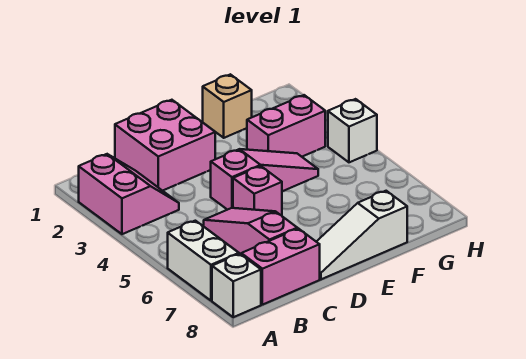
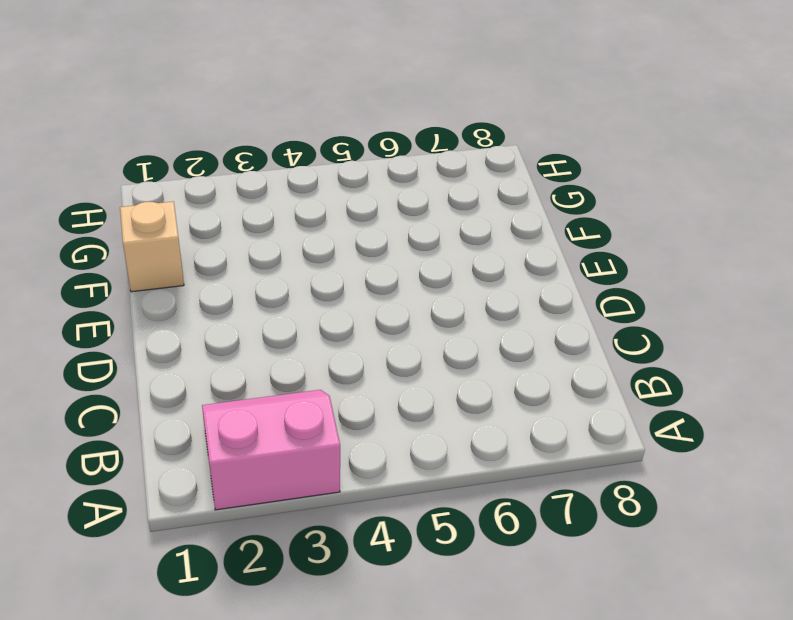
none -> white 1x2 brick [168,221,239,301]
none -> white 1x1 brick [212,254,261,317]
none -> pink 1x2 brick [241,229,320,305]

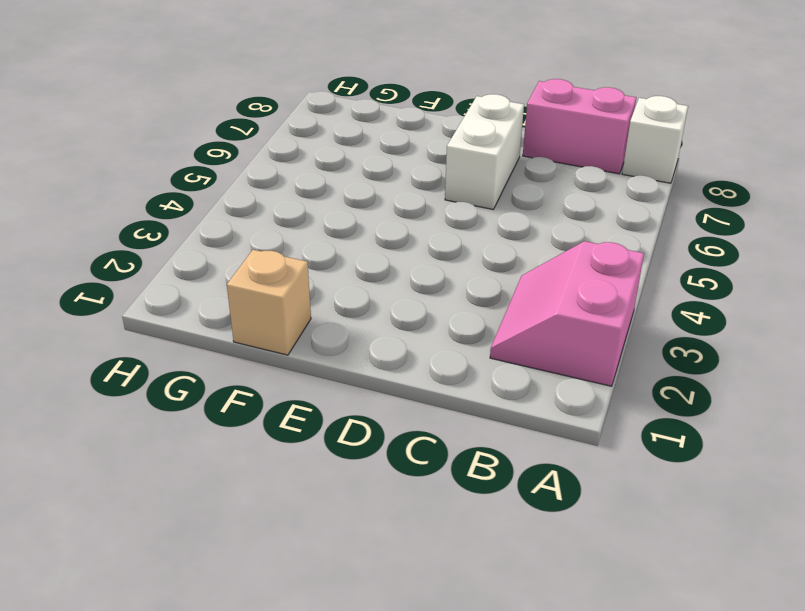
white 1x2 brick [445,94,524,209] -> white 1x2 brick moved to [168,221,239,301]
none -> pink 2x2 brick [115,100,215,191]
none -> pink 1x3 slope [204,208,297,254]
none -> pink 1x3 slope [211,149,318,210]

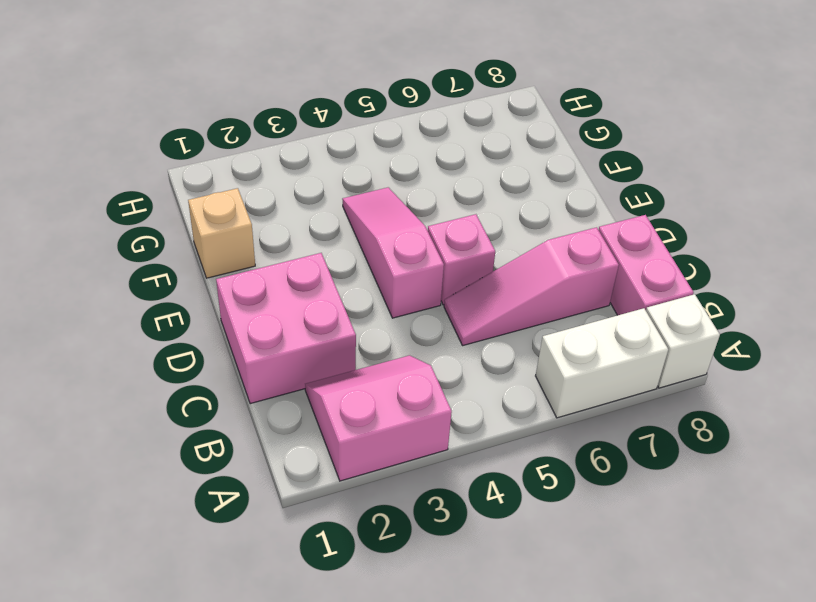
none -> white 1x3 slope [316,191,407,279]
none -> pink 1x2 brick [247,95,325,157]
none -> white 1x1 brick [328,99,377,162]

